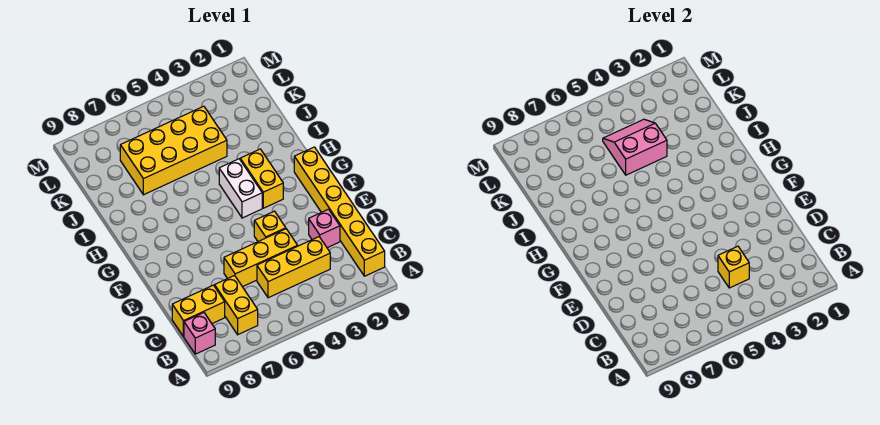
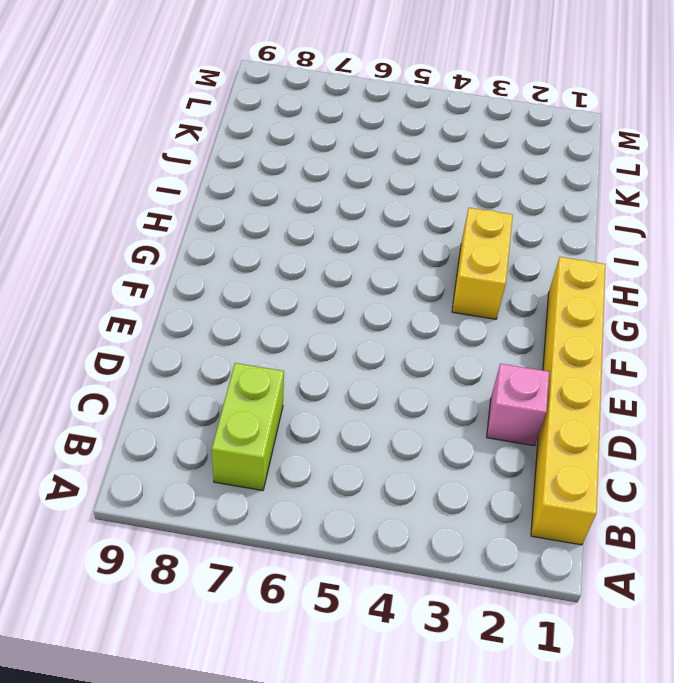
lime 1x2 brick [212,363,284,491] -> yellow 1x2 brick [215,276,258,335]
none -> pink 1x1 brick [184,313,215,354]
none -> yellow 1x3 brick [257,237,330,298]
none -> yellow 1x2 brick [172,285,225,337]

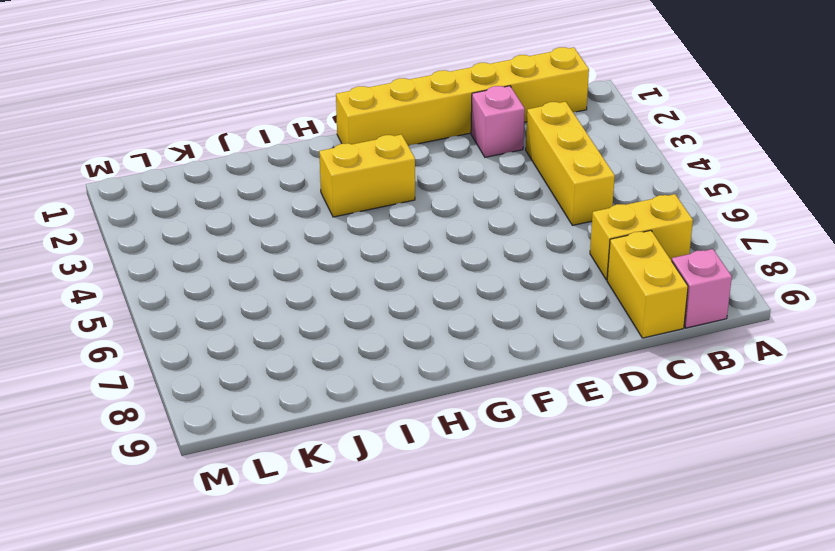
none -> yellow 1x3 brick [224,229,298,287]
none -> yellow 1x1 brick [254,211,286,241]
none -> white 1x2 brick [219,159,262,218]

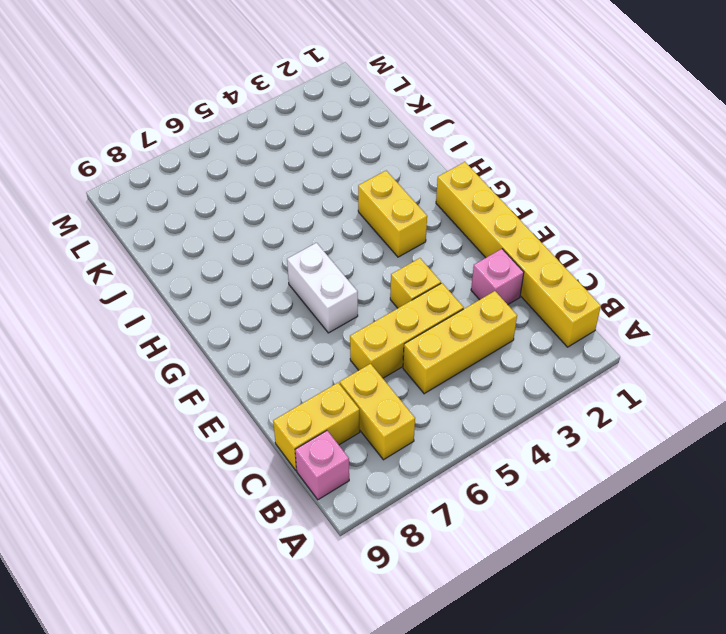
white 1x2 brick [287,243,358,333] -> white 1x2 brick moved to [219,159,262,218]
none -> yellow 2x4 brick [120,106,227,195]
none -> yellow 1x1 brick [718,246,749,288]
none -> pink 2x2 slope [603,119,667,175]

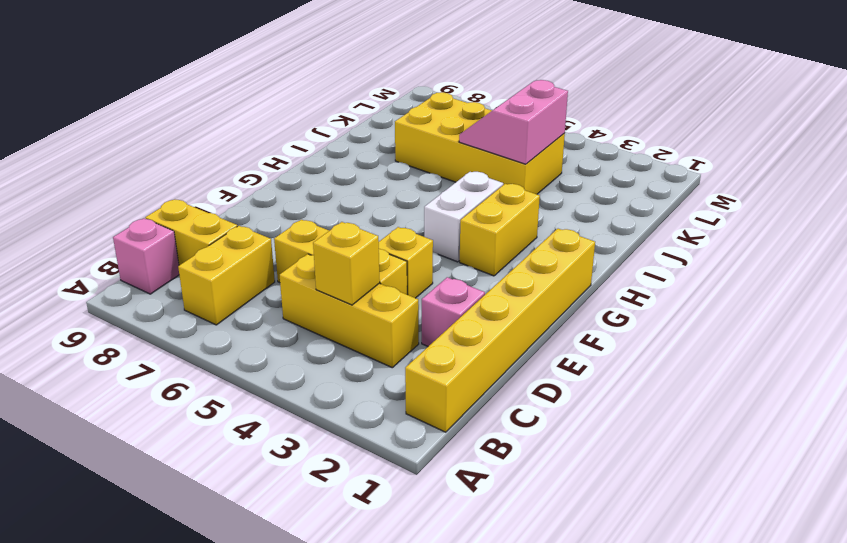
pink 2x2 slope [459,80,568,164] -> pink 2x2 slope turned to [603,119,667,175]

